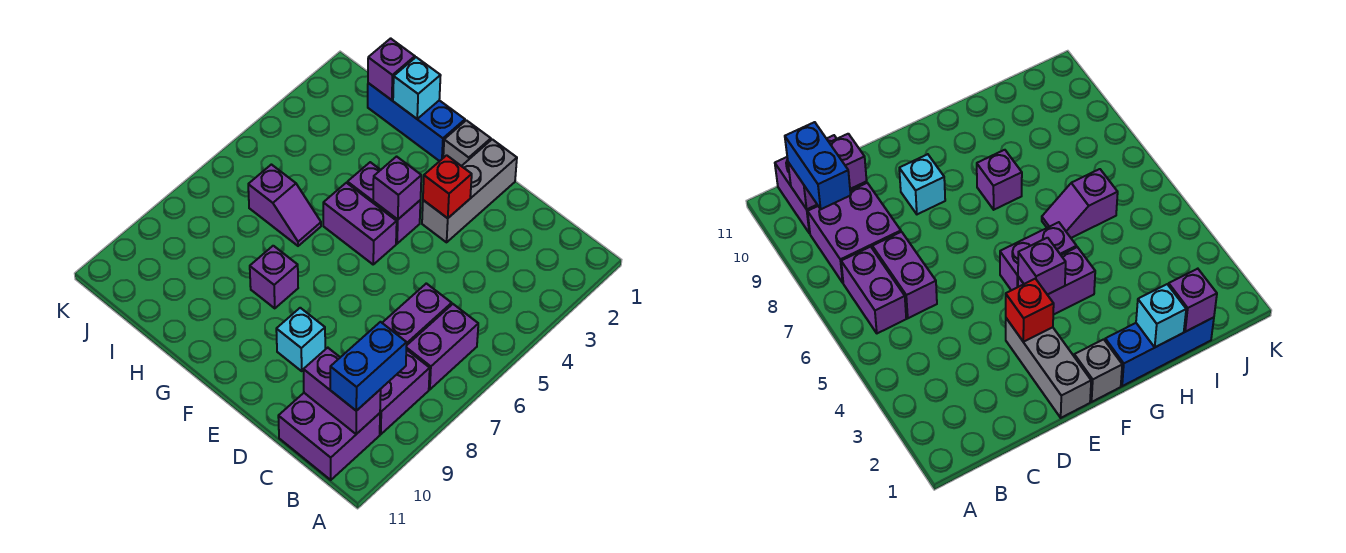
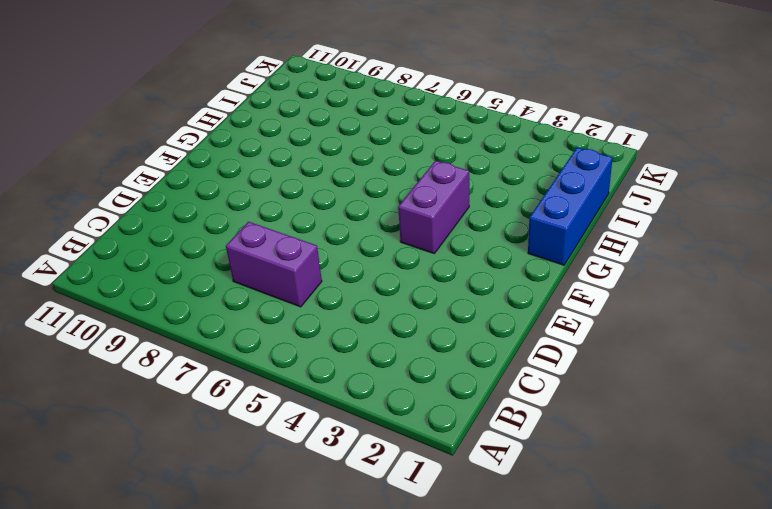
none -> purple 1x2 brick [406,304,478,389]
none -> purple 2x2 brick [380,350,430,434]
none -> purple 2x2 brick [278,393,380,480]

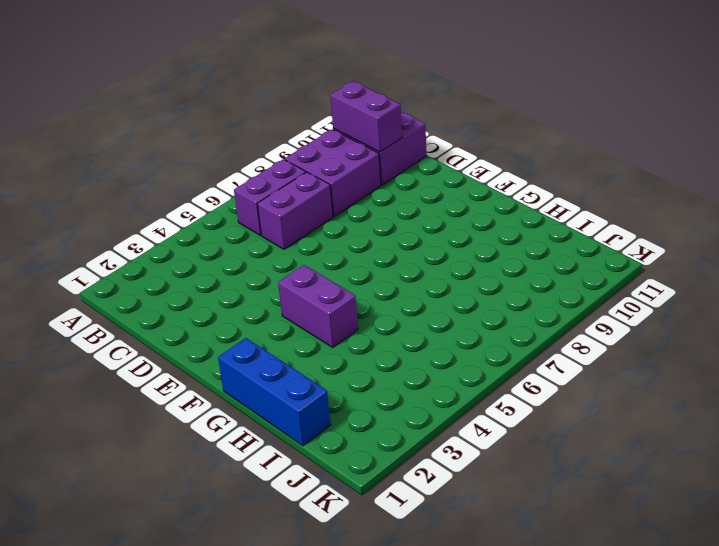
none -> grey 1x3 brick [422,139,517,242]
none -> cyan 1x1 brick [276,308,325,371]
none -> grey 1x1 brick [443,120,491,166]

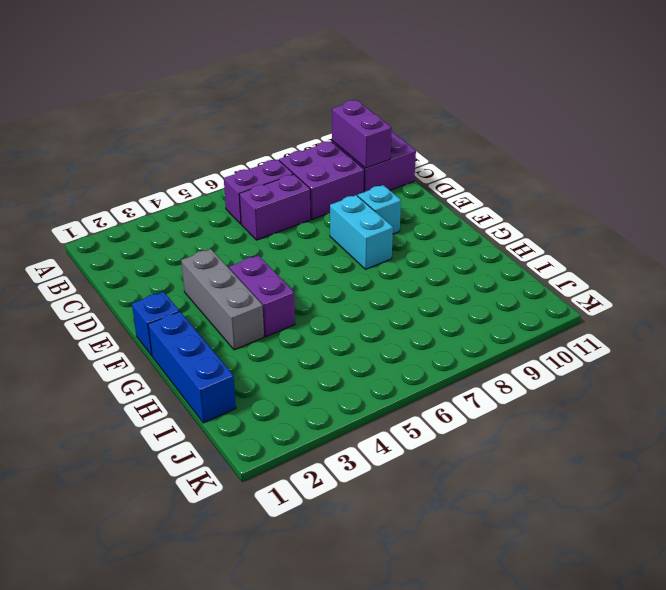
grey 1x3 brick [181,249,264,350] -> grey 1x3 brick turned to [422,139,517,242]
cyan 1x2 brick [330,195,393,269] -> none
blue 1x1 brick [132,292,179,356] -> grey 1x1 brick [443,120,491,166]
none -> purple 1x2 brick [323,183,397,264]
none -> purple 1x1 brick [250,246,298,308]
none -> purple 1x2 slope [248,165,321,246]

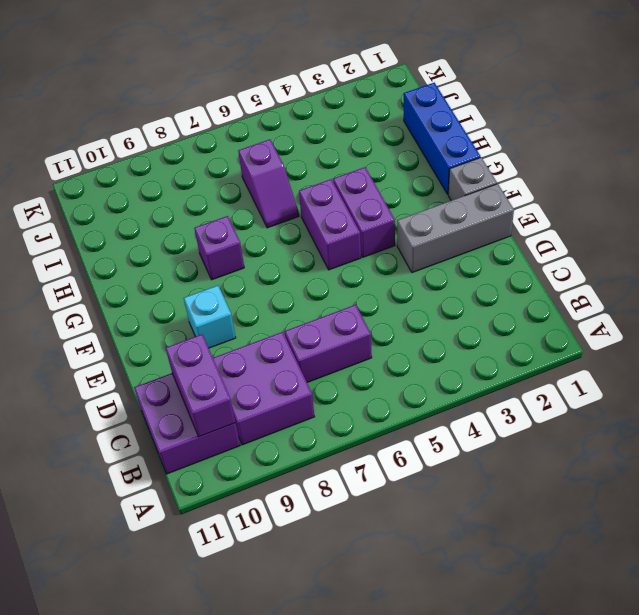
none -> purple 1x2 brick [406,304,478,389]
none -> red 1x1 brick [423,155,472,218]
none -> purple 1x1 brick [373,157,421,219]

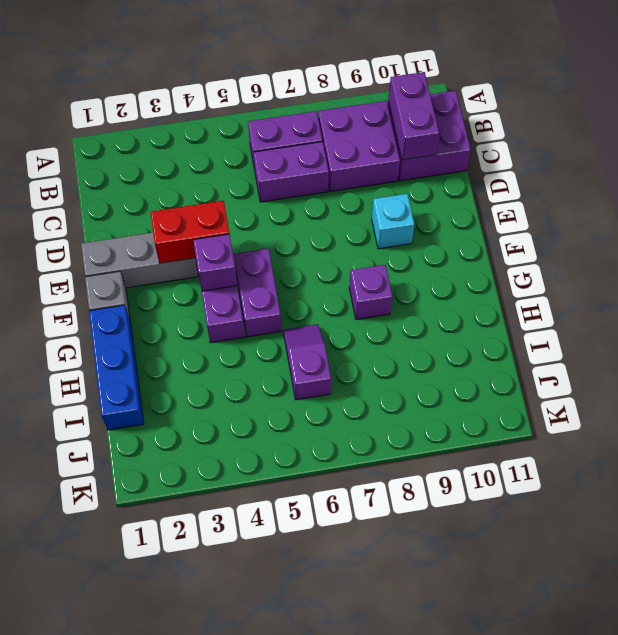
red 1x2 brick [150,201,229,263] -> red 1x1 brick [423,155,472,218]
none -> cyan 1x1 brick [393,57,441,119]
none -> purple 1x1 brick [368,38,415,100]
none -> blue 1x2 brick [330,322,407,411]

